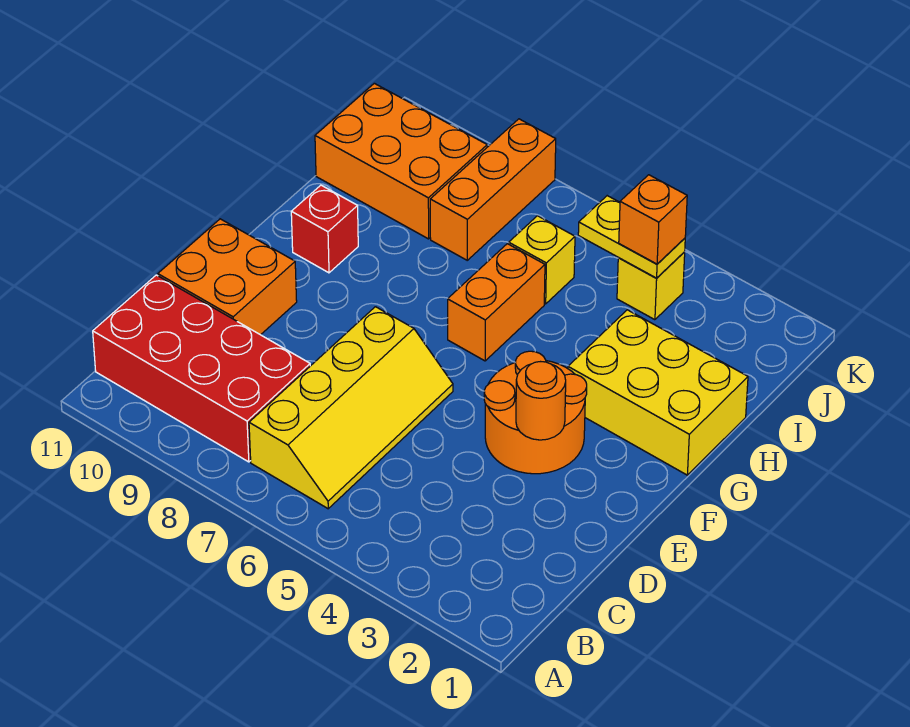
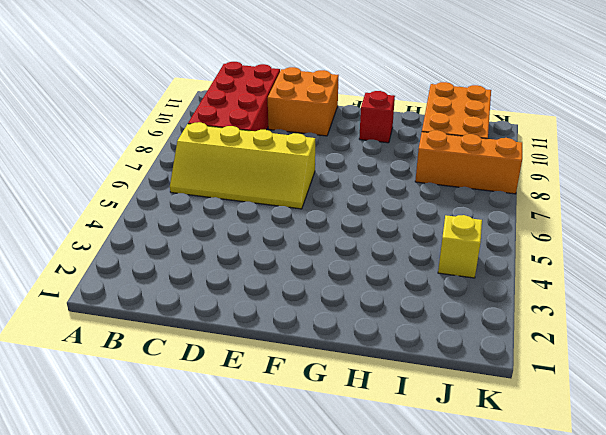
none -> orange 2x2 round brick [484,351,587,474]
none -> yellow 2x3 brick [568,310,748,475]
none -> orange 1x2 brick [448,244,545,361]

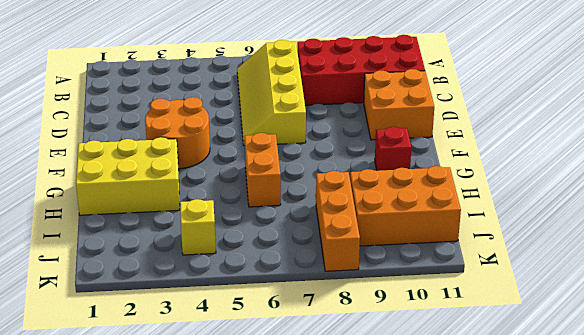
none -> yellow 1x1 brick [509,216,575,304]
none -> orange 1x1 round brick [516,362,566,440]
none -> yellow 1x2 plate [578,196,685,278]

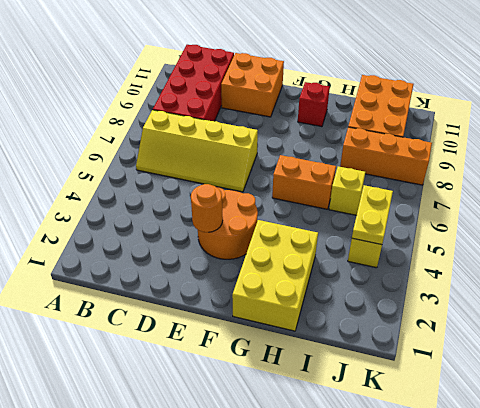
none -> orange 1x1 brick [619,175,687,264]

